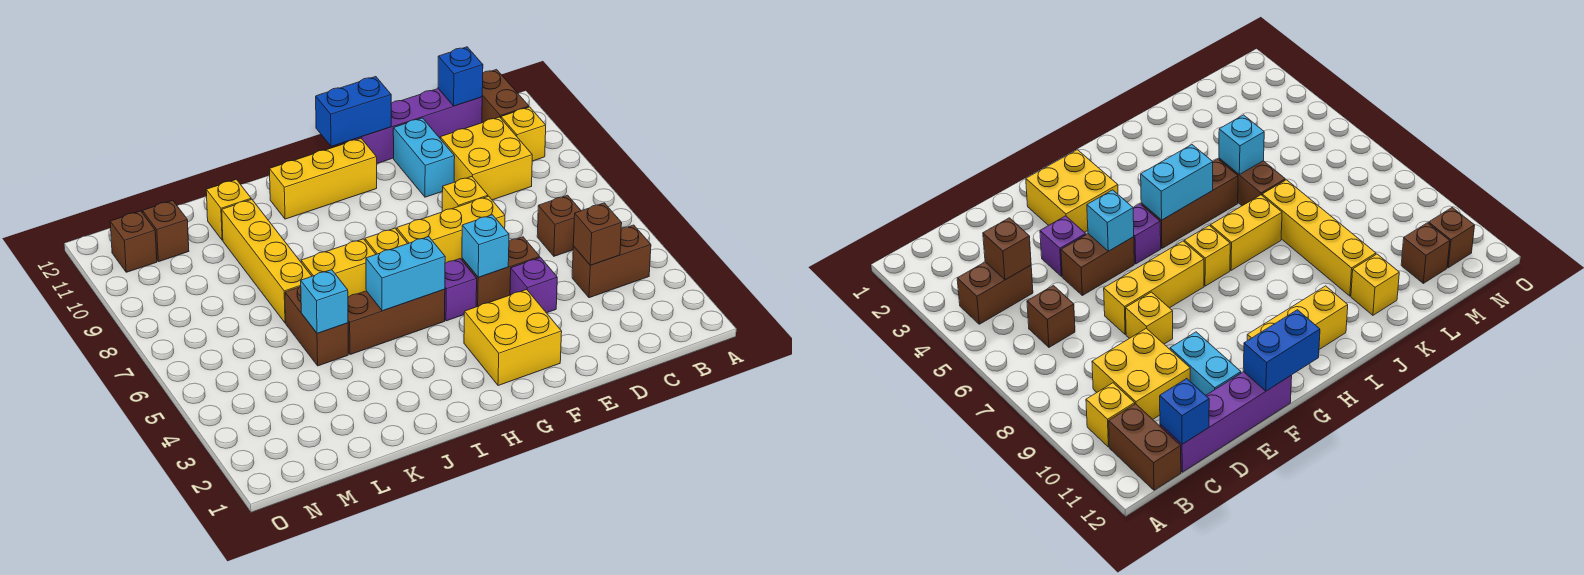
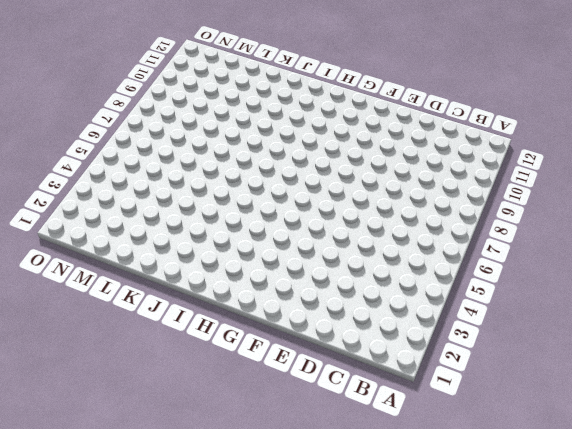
none -> brown 1x2 brick [572,225,651,298]
none -> yellow 1x1 brick [501,107,546,161]
none -> brown 1x2 brick [482,70,529,123]

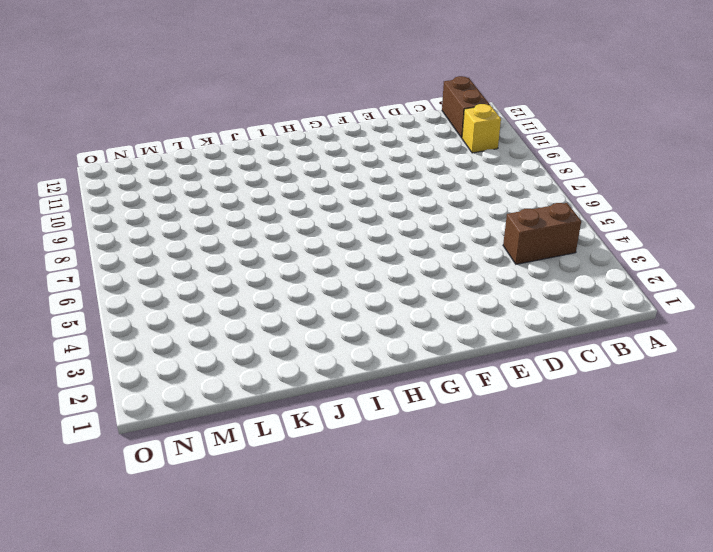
none -> brown 1x1 brick [537,195,581,256]
none -> yellow 2x2 brick [440,117,532,200]
none -> purple 1x4 brick [347,89,482,163]

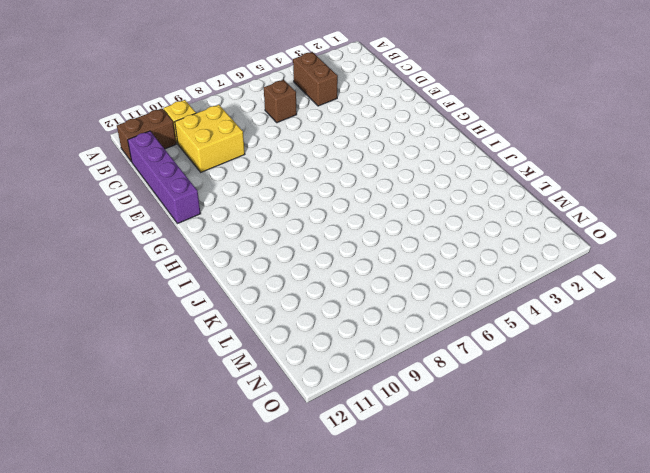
none -> purple 1x1 brick [510,258,557,313]
none -> brown 1x2 brick [462,237,540,307]
none -> yellow 1x3 brick [397,196,505,263]

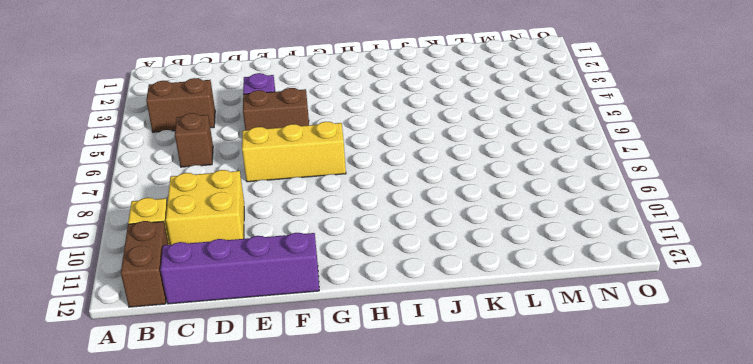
none -> yellow 1x1 brick [442,176,488,212]
none -> cyan 1x2 brick [393,118,455,197]
none -> yellow 2x2 brick [464,289,562,386]

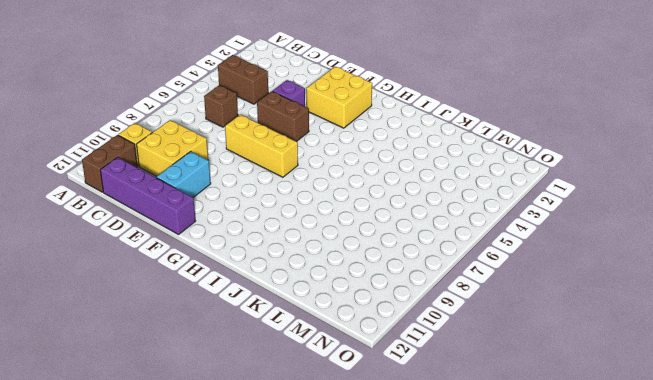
none -> yellow 1x1 brick [442,176,488,212]
none -> purple 1x1 brick [445,259,477,321]
none -> yellow 1x3 brick [269,138,377,219]

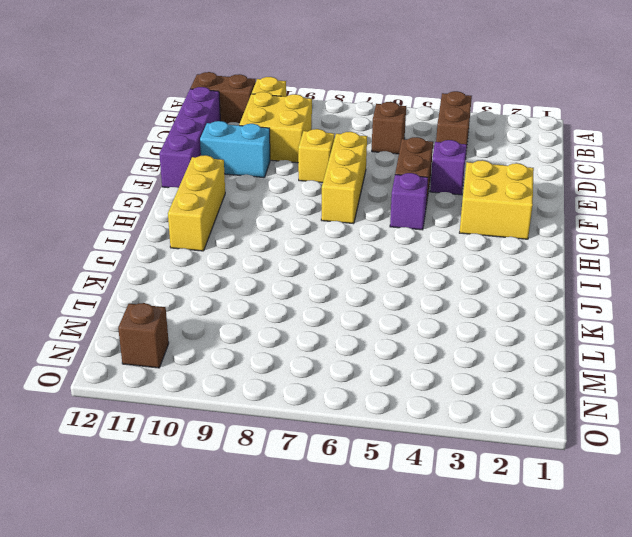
none -> brown 1x3 brick [348,289,445,355]
none -> yellow 1x1 brick [365,228,408,254]
none -> yellow 1x2 brick [301,239,376,297]

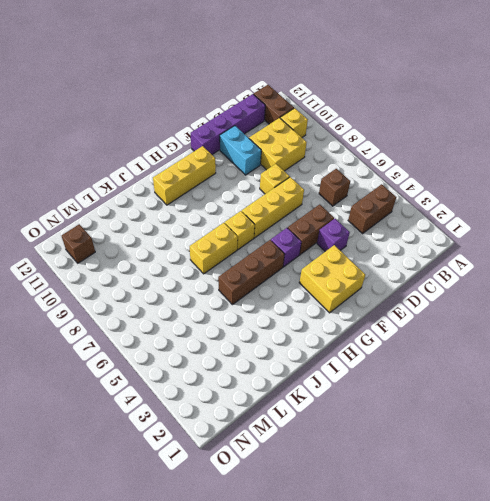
none -> brown 1x2 brick [285,286,348,366]
none -> yellow 1x4 brick [222,199,312,323]
none -> yellow 1x1 brick [206,179,251,240]

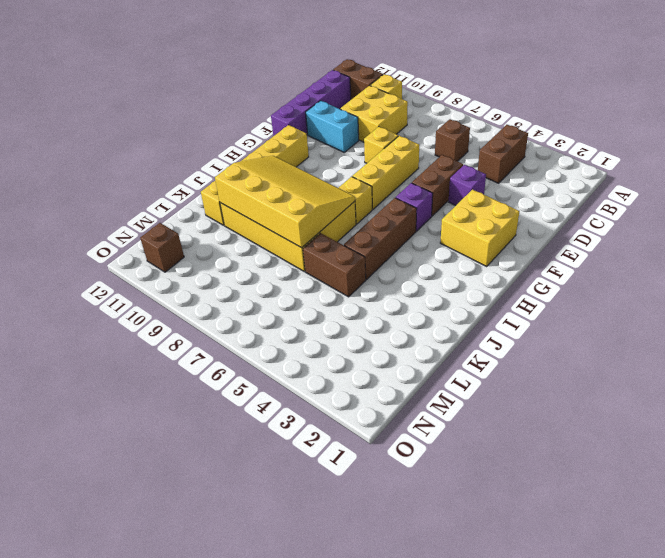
yellow 3x4 slope [215,156,355,248] -> none
none -> brown 1x1 brick [143,200,189,262]
none -> brown 1x1 brick [573,203,622,265]
none -> blue 1x1 brick [438,47,483,106]

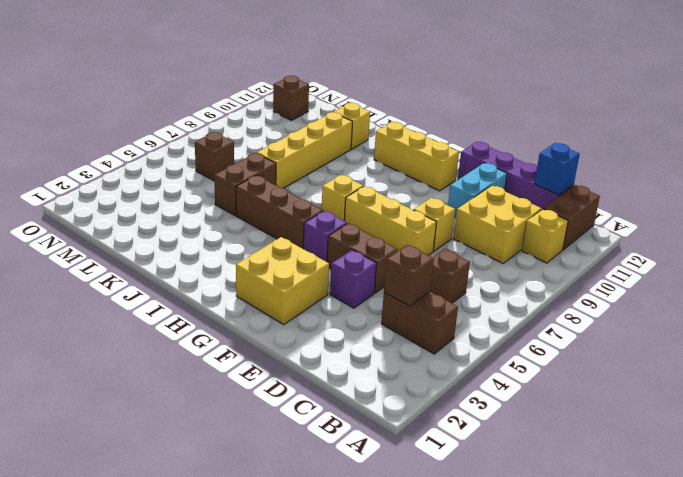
brown 1x1 brick [195,132,234,181] -> brown 1x1 brick moved to [143,200,189,262]
none -> yellow 1x2 brick [301,239,376,297]
none -> cyan 1x1 brick [462,215,509,277]
none -> blue 1x2 brick [316,77,391,146]

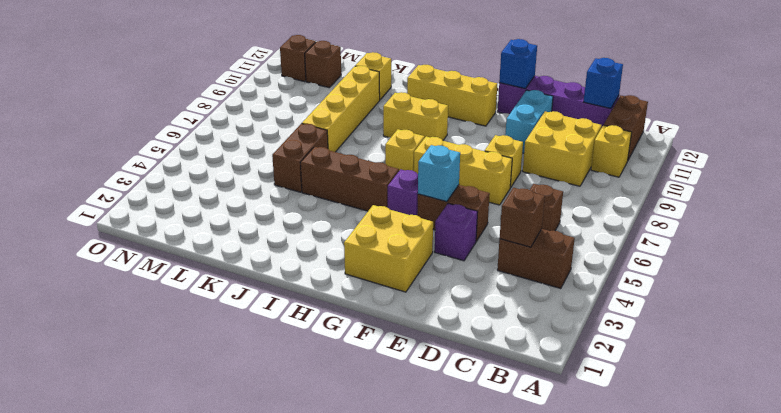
blue 1x1 brick [499,39,537,89] -> blue 1x2 brick [316,77,391,146]
yellow 1x2 brick [383,92,448,140] -> yellow 1x2 brick moved to [301,239,376,297]
none -> cyan 1x2 brick [366,237,445,311]
none -> cyan 1x1 brick [301,270,348,333]

